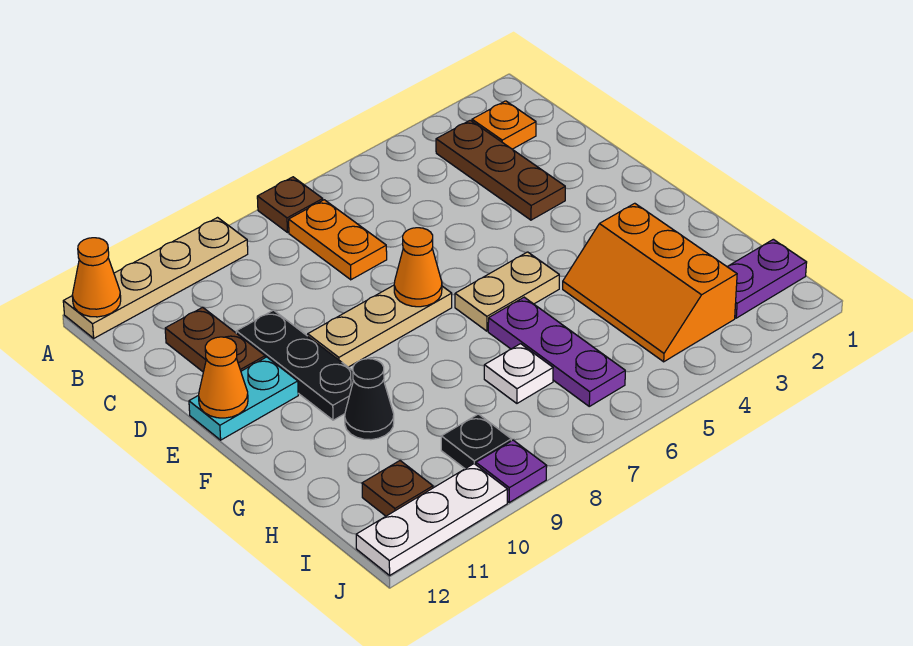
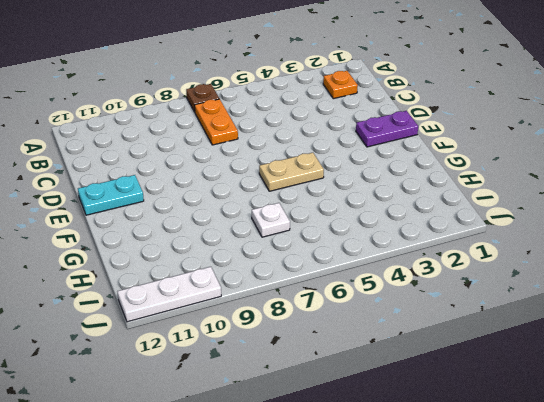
purple 1x2 plate [356,111,418,147] -> purple 1x2 plate moved to [727,239,807,318]
none -> tan 1x4 plate [63,218,248,338]
none -> brown 1x3 plate [436,120,565,220]
none -> brown 1x2 plate [165,307,265,372]

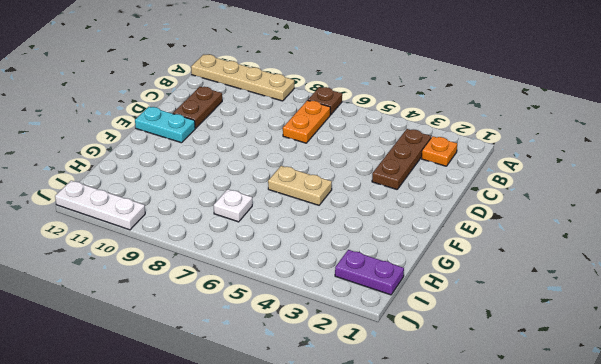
none -> black 1x3 plate [236,310,353,420]
none -> tan 1x3 plate [308,285,452,367]
none -> orange 2x3 slope [563,203,737,362]

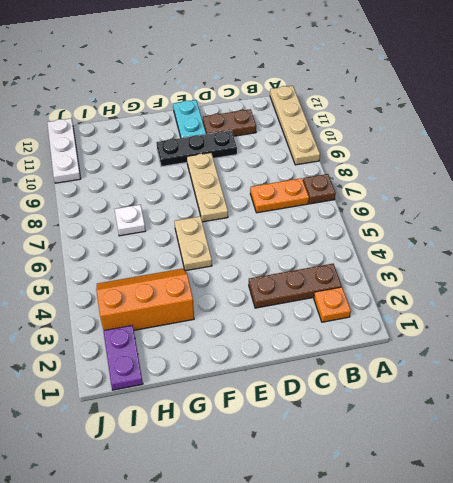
none -> purple 1x3 plate [488,297,625,406]
none -> black 1x1 cone [345,359,394,440]
none -> black 1x1 plate [441,414,511,469]

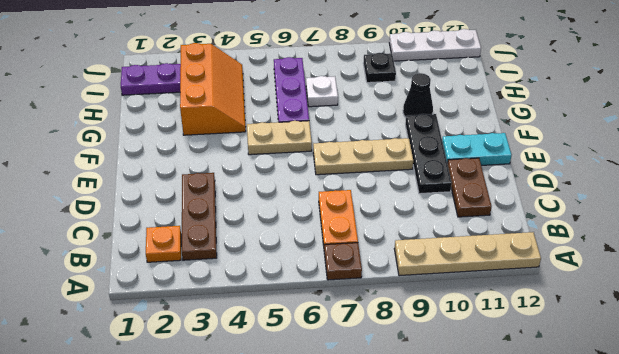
none -> brown 1x1 plate [362,461,433,516]
none -> purple 1x1 plate [476,440,547,502]
none -> orange 1x1 cone [72,238,121,317]

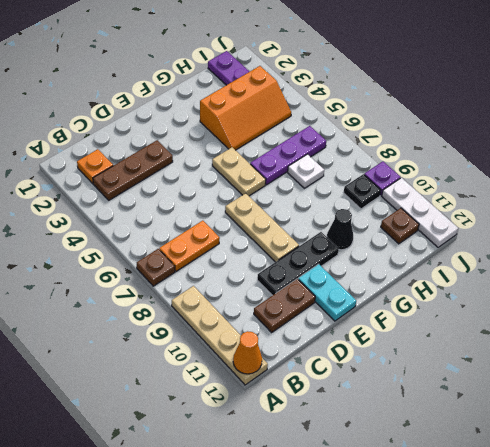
none -> orange 1x1 cone [394,228,442,307]
none -> orange 1x1 cone [199,337,248,418]

